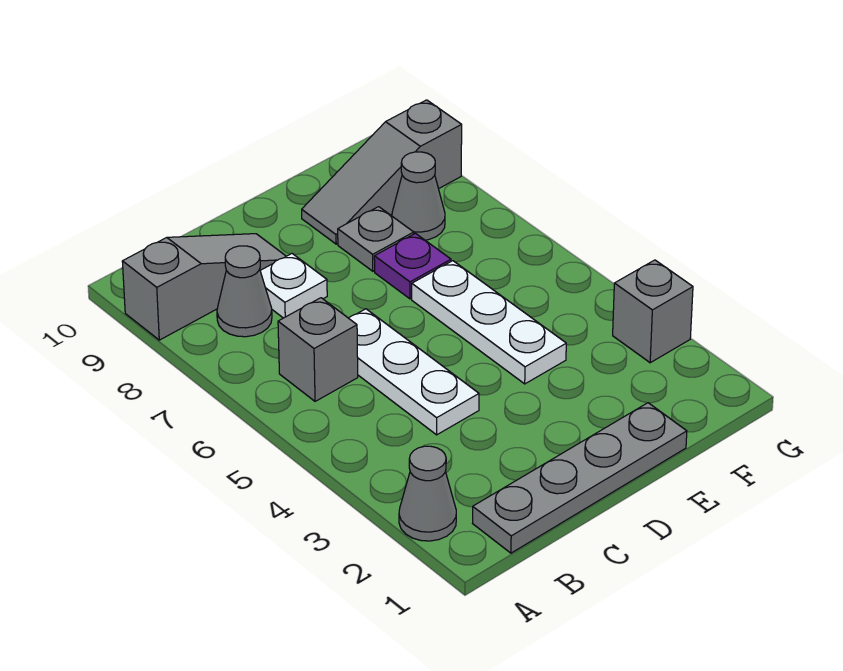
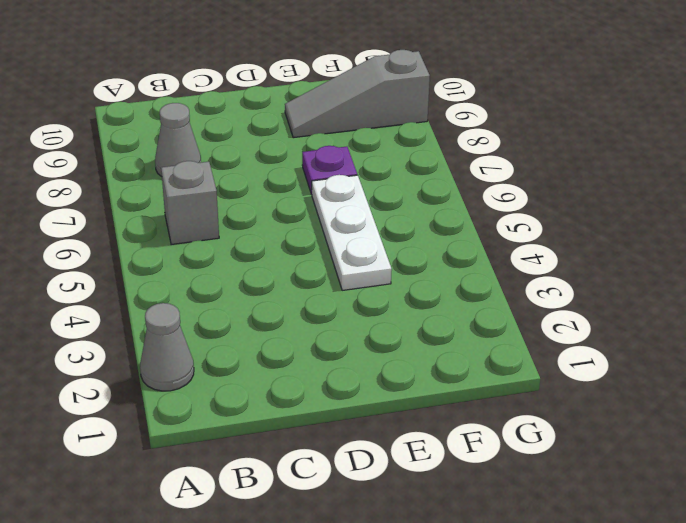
none -> grey 1x3 slope [122,234,286,340]
none -> grey 1x4 plate [473,403,687,553]
none -> white 1x3 plate [349,309,479,435]

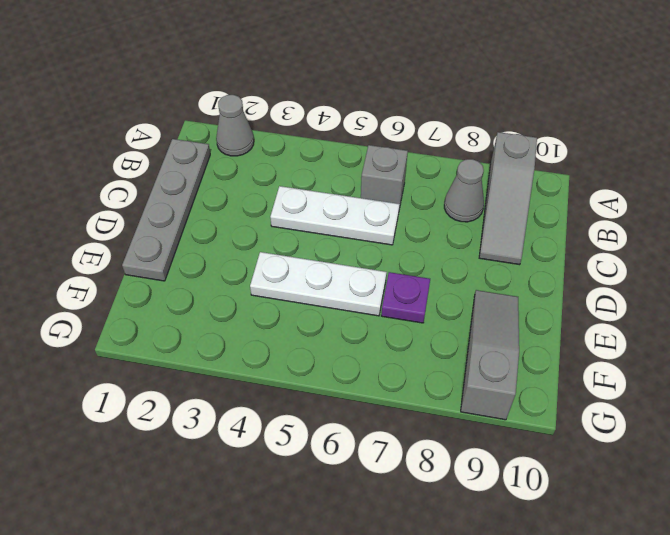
none -> white 1x1 plate [260,254,327,318]
none -> grey 1x1 plate [338,207,414,271]
none -> grey 1x1 cone [392,152,445,240]

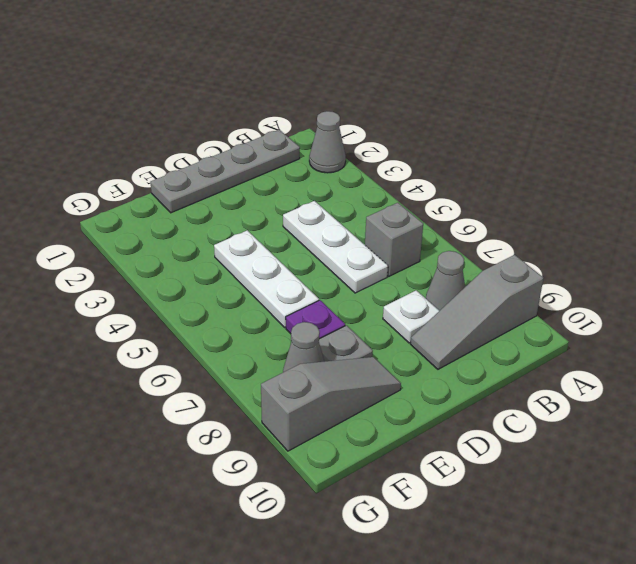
none -> grey 1x1 brick [613,260,693,363]

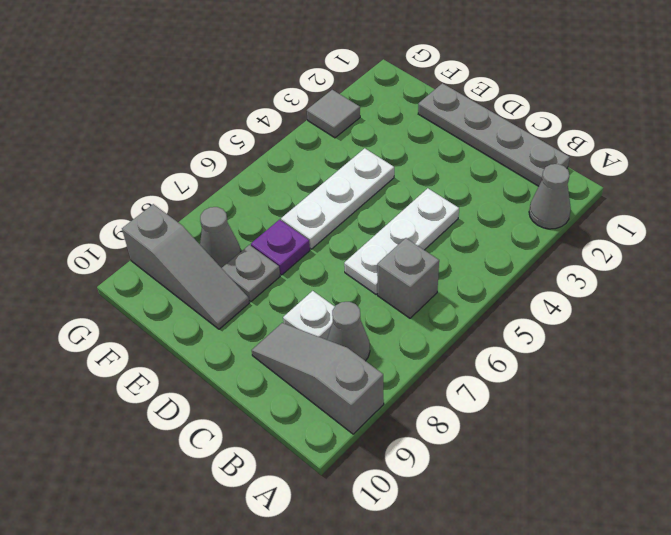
grey 1x1 tile [307,90,360,138] -> grey 1x1 brick [613,260,693,363]

